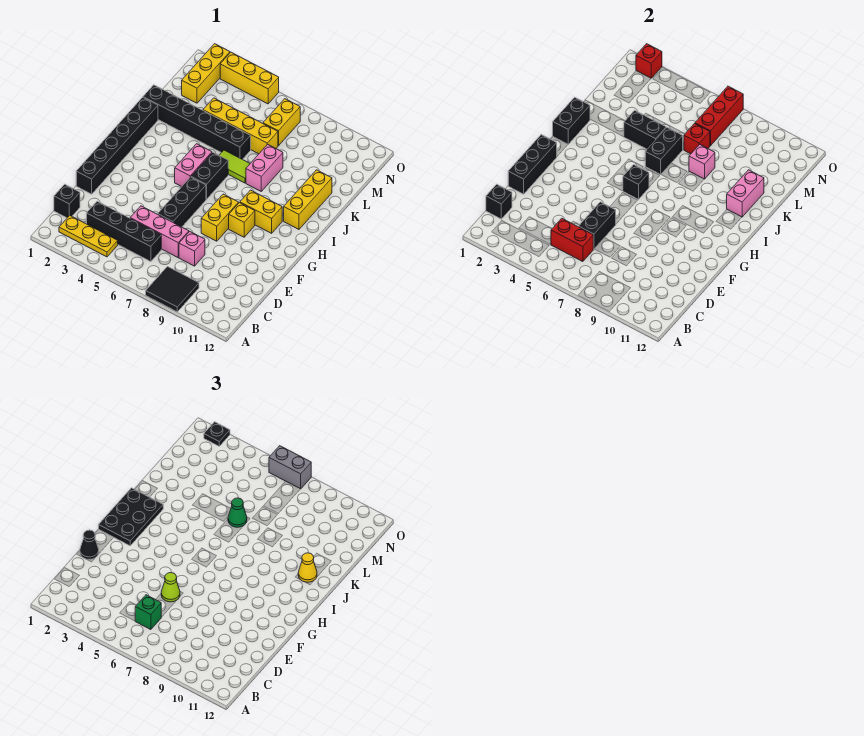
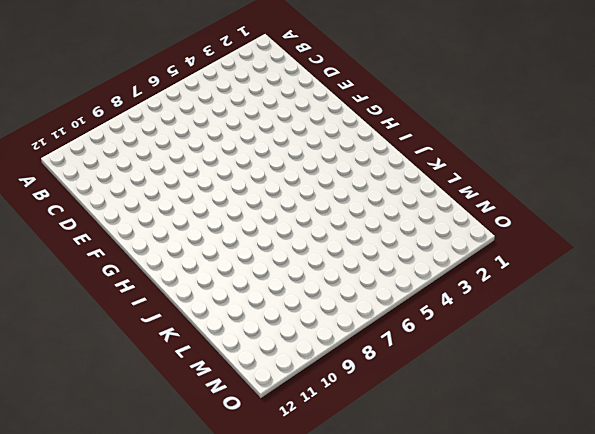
none -> black 2x2 tile [146,267,199,312]
none -> yellow 1x3 plate [59,216,118,257]
none -> black 1x1 brick [54,184,80,218]
none -> black 1x4 brick [87,201,161,262]

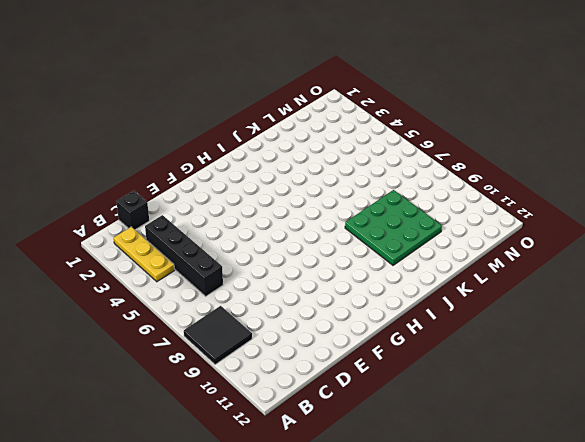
green 3x3 plate [345,190,442,265] -> pink 1x2 brick [246,144,283,191]
none -> pink 1x3 brick [130,206,189,257]
none -> pink 1x1 brick [179,231,205,266]
none -> black 1x6 brick [76,97,158,194]
none -> black 1x3 brick [158,177,206,227]

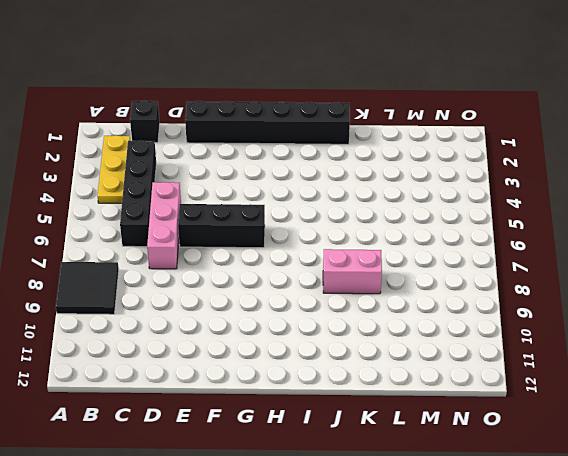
none -> pink 1x1 brick [179,231,205,266]
none -> yellow 1x2 brick [201,194,239,241]
none -> yellow 1x1 brick [229,203,255,237]
none -> pink 1x2 brick [175,144,212,187]

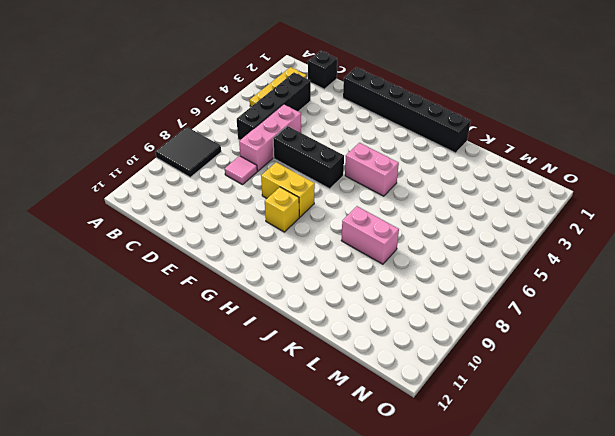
pink 1x1 tile [225,156,257,185] -> pink 1x1 brick [179,231,205,266]
none -> black 1x2 brick [191,152,228,199]
none -> yellow 1x2 brick [240,190,282,233]
none -> yellow 1x3 brick [284,170,332,229]
none -> lime 1x2 tile [219,150,250,183]

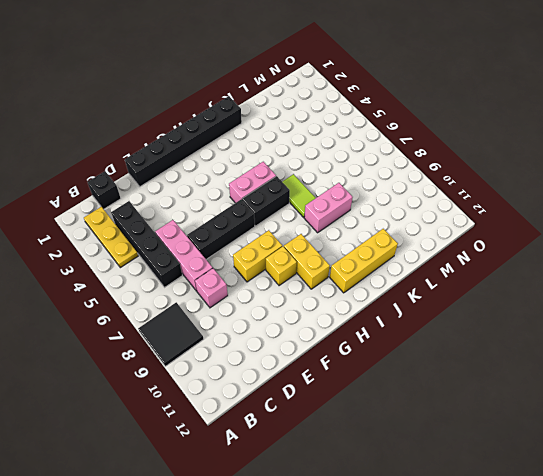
none -> black 1x6 brick [143,85,251,159]
none -> yellow 1x4 brick [203,98,278,154]
none -> yellow 1x3 brick [182,44,230,103]
none -> yellow 1x2 brick [263,99,300,146]

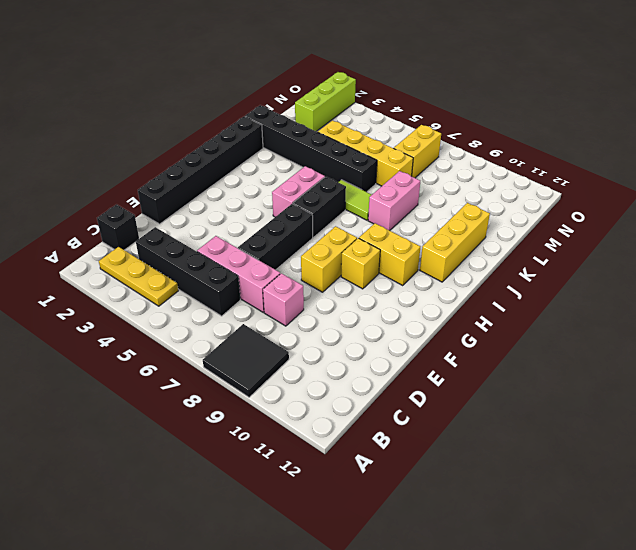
lime 1x3 brick [295,72,356,131] -> yellow 1x3 brick [182,44,230,103]
none -> yellow 1x3 brick [220,52,279,104]
none -> black 1x1 brick [486,184,512,219]
none -> red 1x2 brick [551,218,593,262]
none -> black 1x2 brick [578,202,616,249]

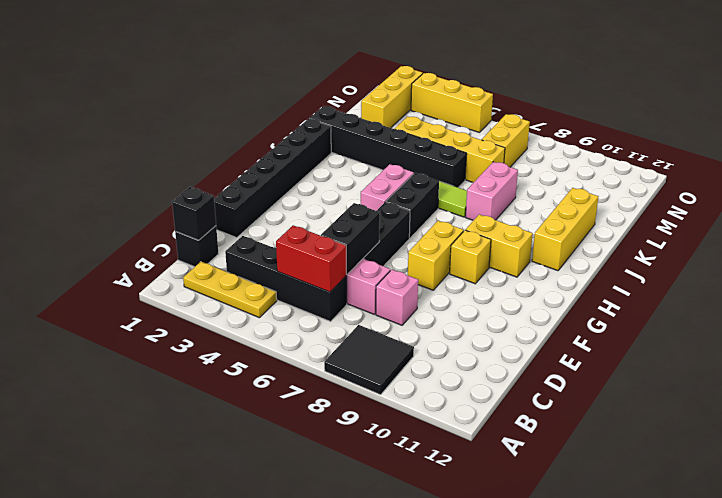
none -> black 1x3 brick [508,135,557,194]
none -> black 1x1 brick [623,165,649,199]
none -> black 1x2 brick [553,97,590,144]
none -> black 1x2 brick [645,127,683,174]

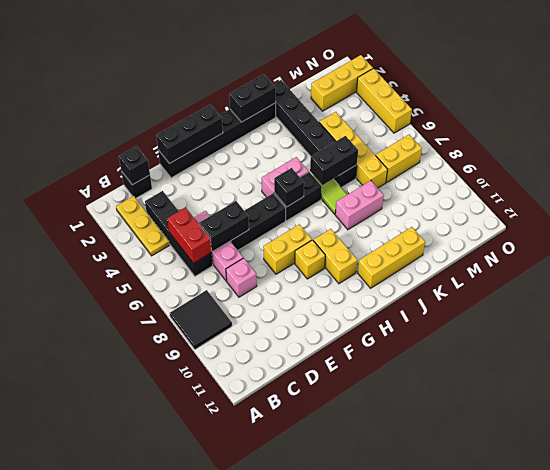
none -> pink 1x2 brick [727,170,764,217]
none -> black 1x2 brick [624,110,666,149]
none -> pink 1x1 brick [689,144,715,179]
none -> red 1x1 brick [684,124,710,154]

